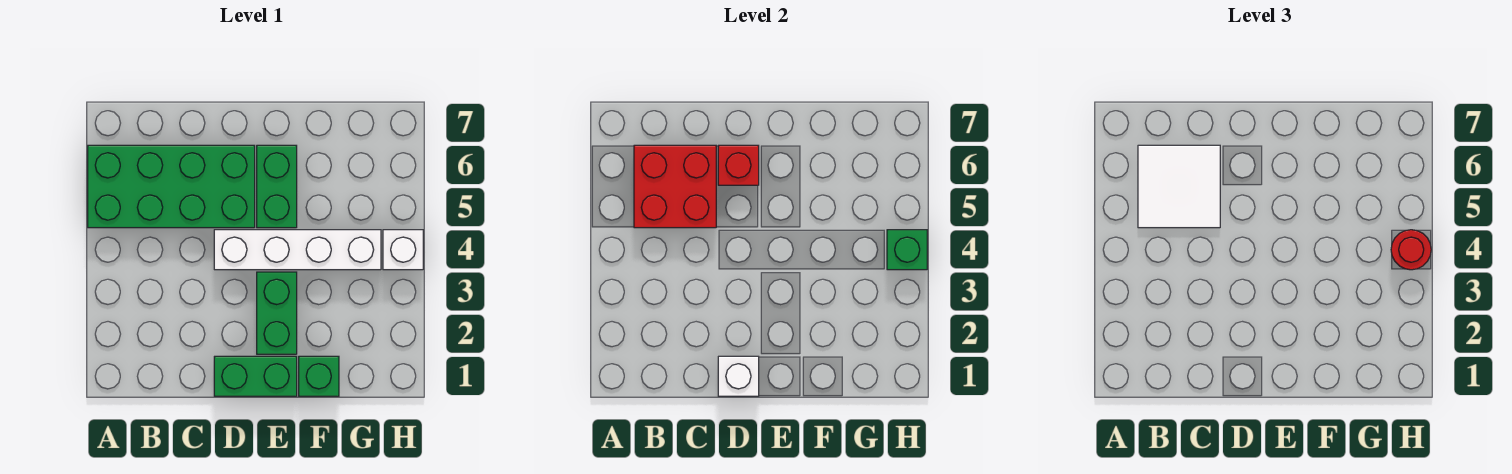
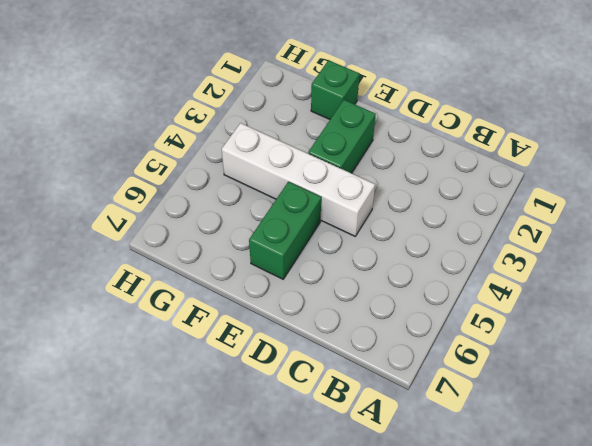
none -> green 2x4 brick [88,145,255,228]
none -> green 1x2 brick [214,356,297,396]
none -> white 1x1 brick [383,230,423,270]

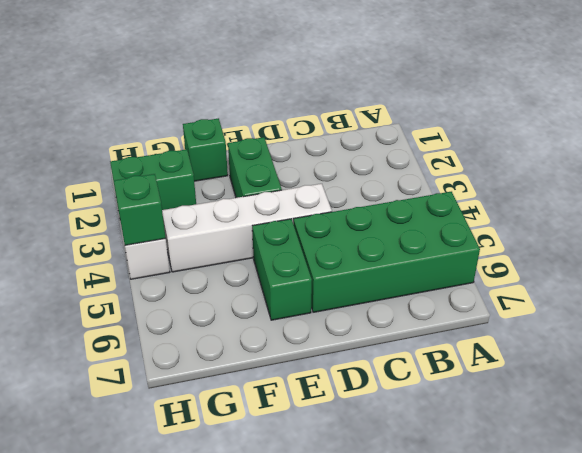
green 1x2 brick [110,149,196,216] -> green 1x2 brick moved to [214,356,297,396]
none -> red 2x2 brick [634,145,716,228]
none -> white 1x1 brick [718,356,759,396]
none -> red 1x1 brick [718,145,759,185]

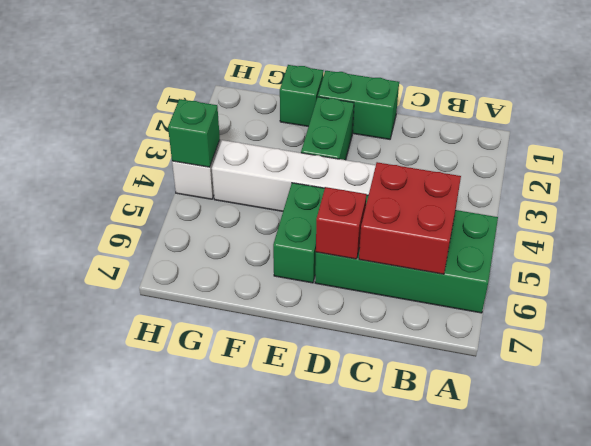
none -> white 1x1 brick [718,356,759,396]
none -> white 2x2 tile [1138,145,1220,228]
none -> red 1x1 round brick [1391,230,1431,270]

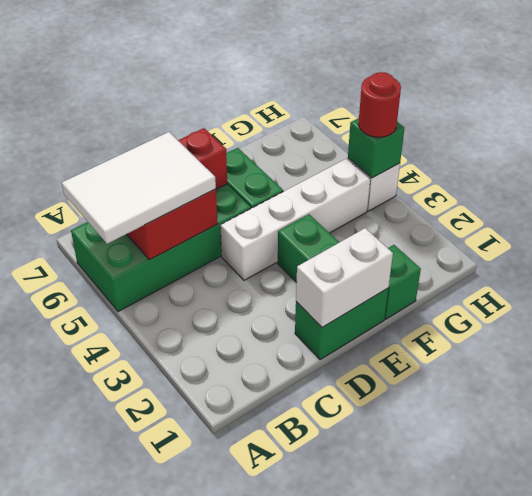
white 2x3 tile [62,132,216,244] -> white 2x2 tile [1138,145,1220,228]
white 1x2 brick [296,228,393,327] -> white 1x1 brick [718,356,759,396]

